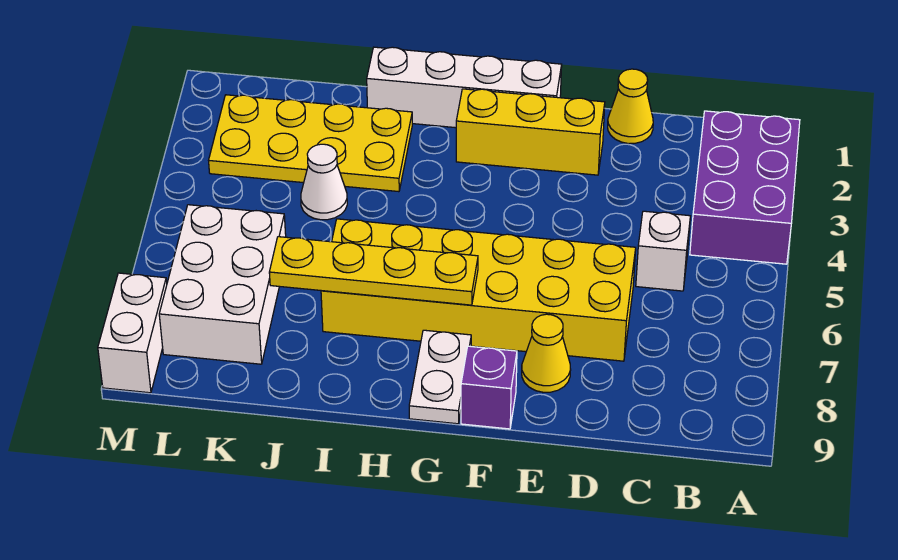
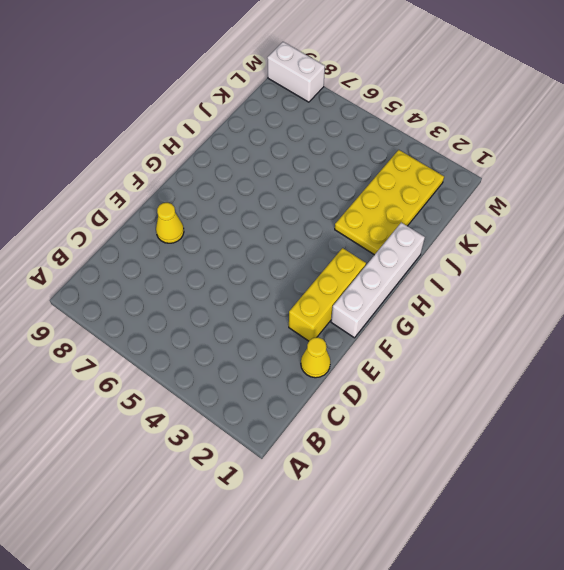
none -> purple 2x3 brick [690,111,800,264]
none -> white 1x1 brick [636,211,690,291]
none -> yellow 2x6 brick [321,219,636,361]

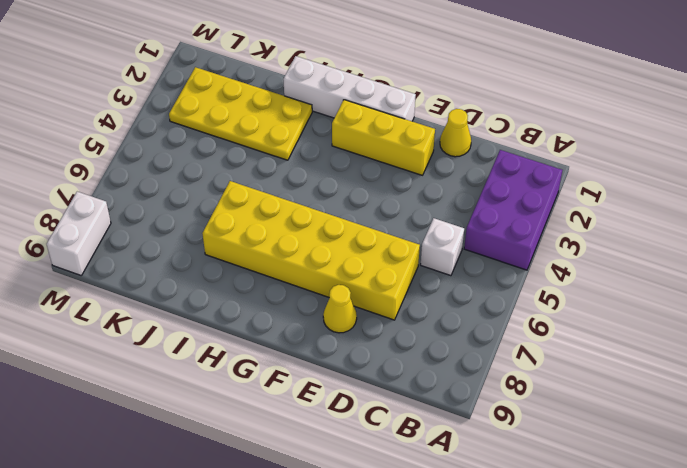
none -> purple 1x1 brick [461,346,517,429]
none -> white 1x2 plate [409,330,471,424]
none -> white 1x1 cone [301,144,347,220]

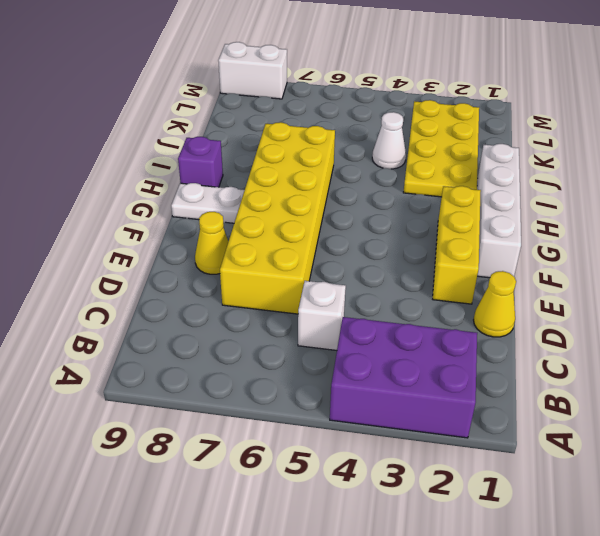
purple 1x1 brick [178,137,223,187] -> purple 1x1 brick moved to [461,346,517,429]
none -> white 2x3 brick [159,205,286,364]
none -> yellow 1x4 plate [269,237,478,305]

